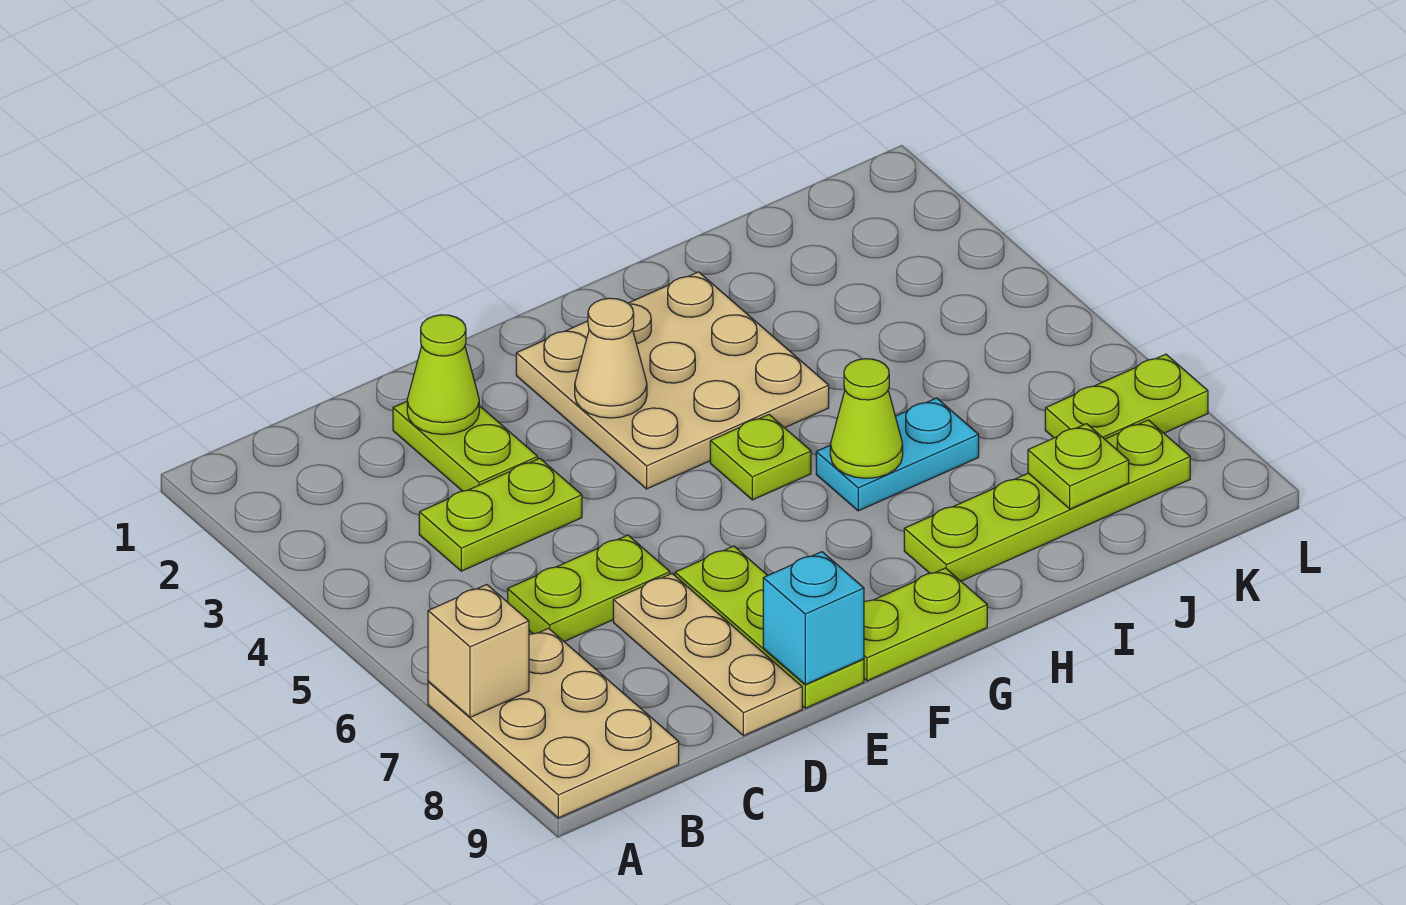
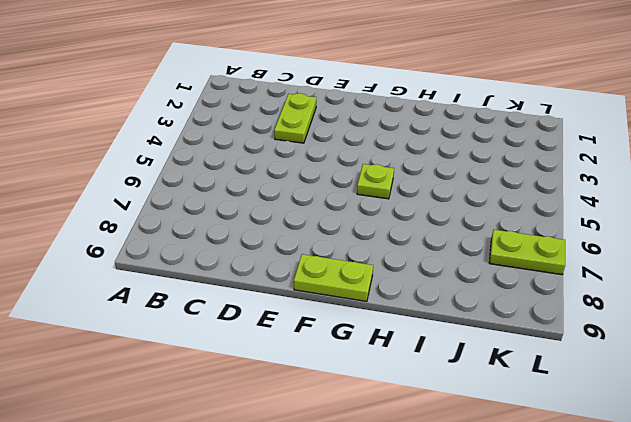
none -> tan 2x3 plate [428,628,679,818]
none -> lime 1x2 plate [419,458,582,571]
none -> lime 1x2 plate [508,535,670,641]

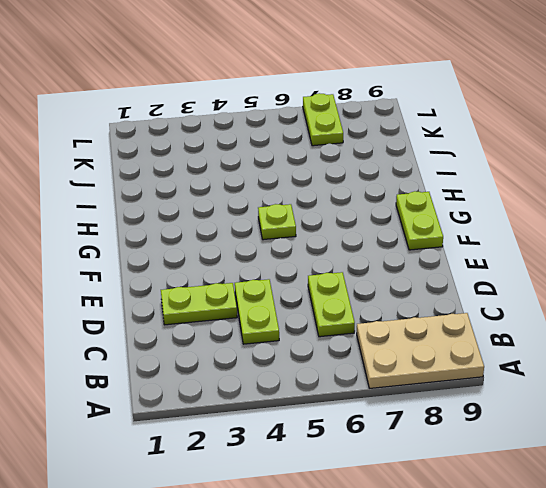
none -> tan 1x3 plate [613,574,802,736]
none -> lime 1x3 plate [675,546,864,708]
none -> tan 3x3 plate [516,272,829,489]

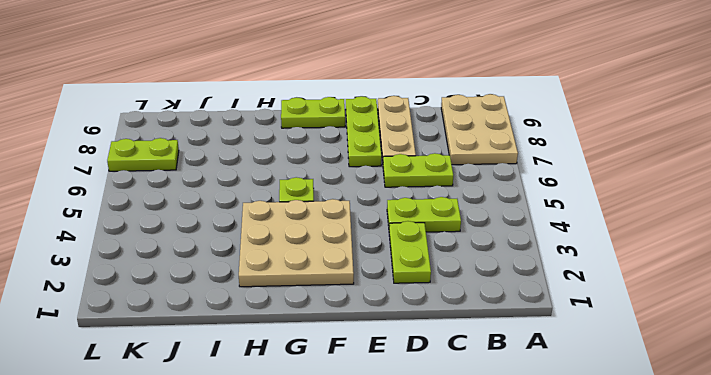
none -> cyan 1x2 plate [816,398,979,511]
none -> lime 1x4 plate [904,420,1190,581]
none -> tan 1x1 brick [428,585,529,717]

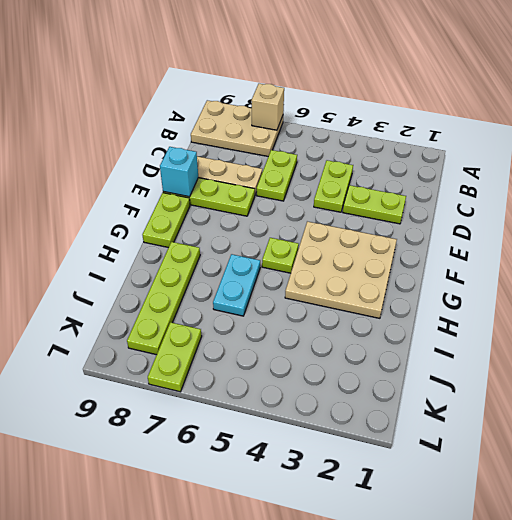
none -> lime 1x1 cone [407,315,479,434]
none -> tan 1x1 cone [575,298,647,418]
none -> lime 1x1 cone [830,359,903,478]

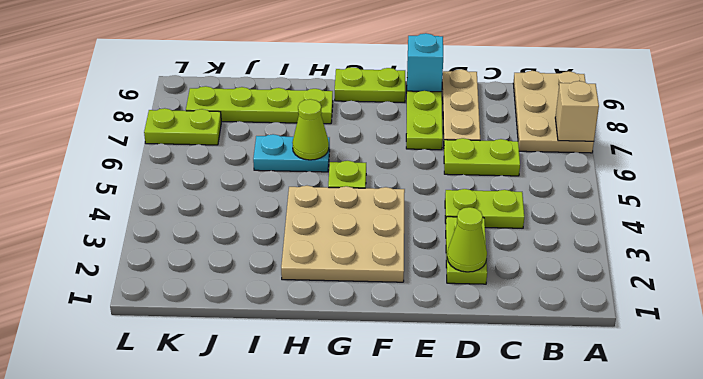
none -> tan 1x1 cone [575,298,647,418]
none -> lime 1x1 plate [1028,424,1129,509]

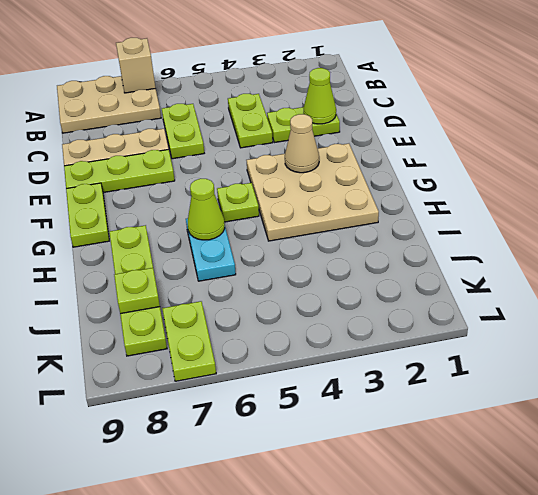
none -> cyan 1x1 brick [763,552,864,684]

